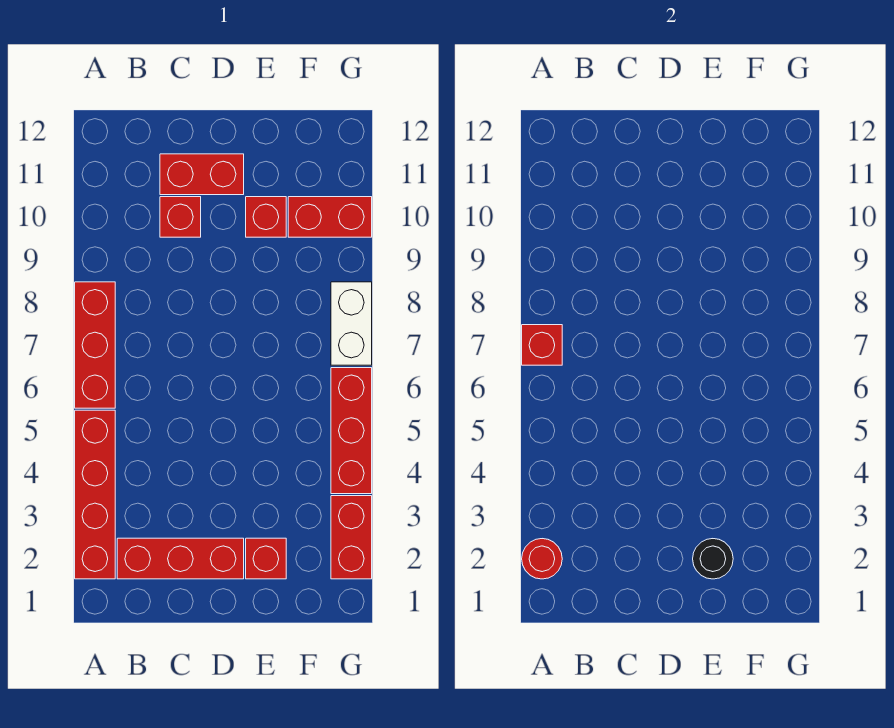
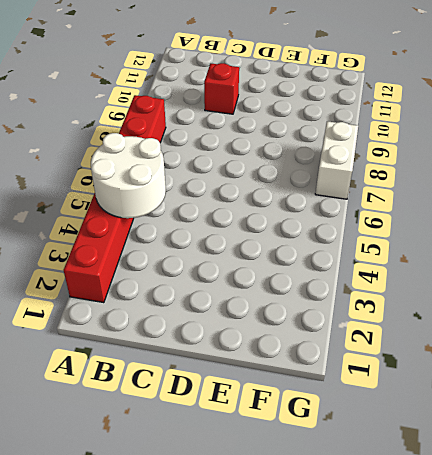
white 2x2 round brick [91,133,166,218] -> none
none -> red 1x3 brick [117,538,244,579]
none -> red 1x2 brick [160,154,244,195]
none -> red 1x1 brick [246,538,286,579]

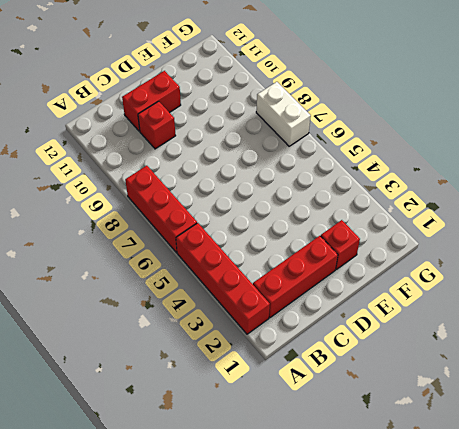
none -> red 1x1 brick [246,197,286,237]
none -> red 1x2 brick [288,197,372,237]
none -> red 1x2 brick [331,496,372,579]

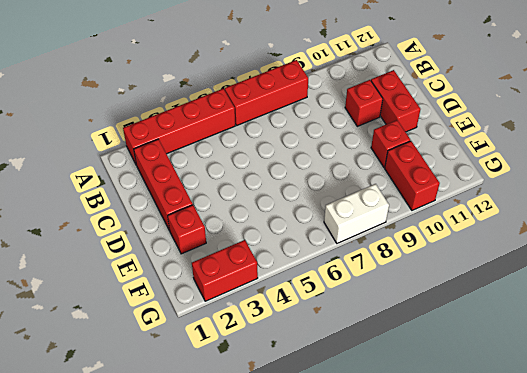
none -> red 1x3 brick [331,368,372,494]
none -> red 1x1 round brick [522,539,562,579]
none -> red 1x1 brick [522,325,562,365]

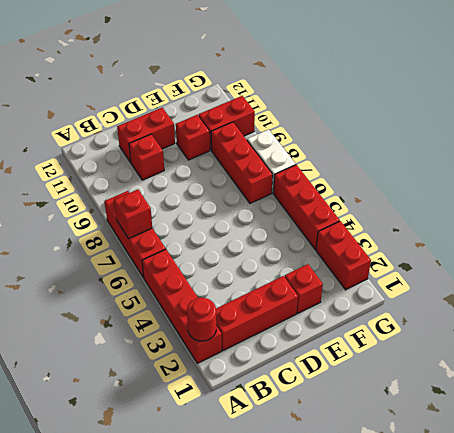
red 1x3 brick [211,122,273,203] -> none
none -> black 1x1 round brick [693,539,733,579]

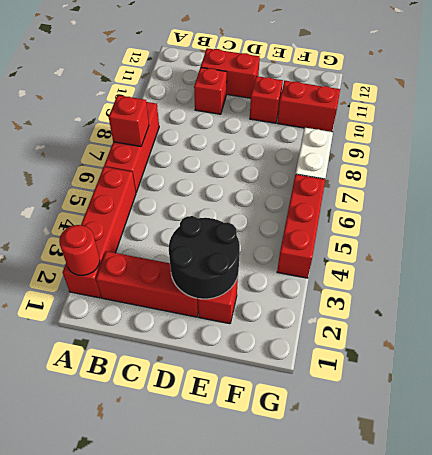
black 2x2 round brick [169,216,240,299] -> black 1x1 round brick [693,539,733,579]
none -> red 1x2 brick [331,496,372,579]

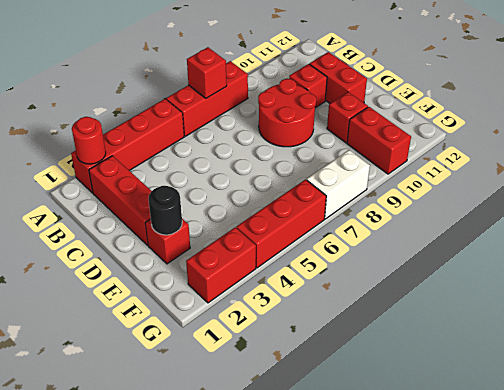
red 2x2 round brick [258,79,316,147] -> none

